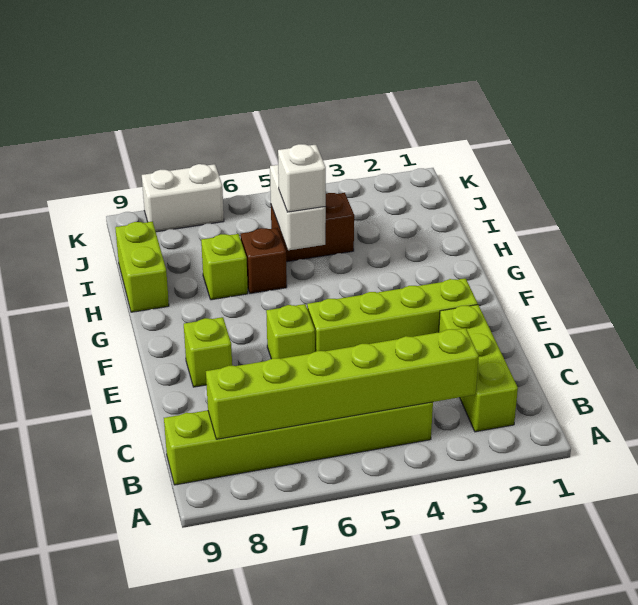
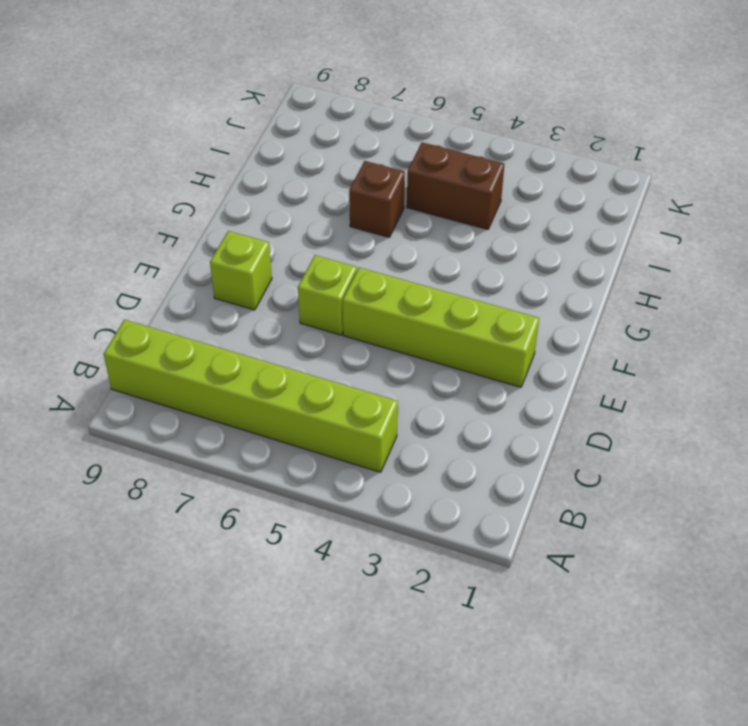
none -> lime 1x3 brick [439,305,518,432]
none -> lime 1x1 brick [201,234,248,300]
none -> lime 1x2 brick [115,222,169,312]

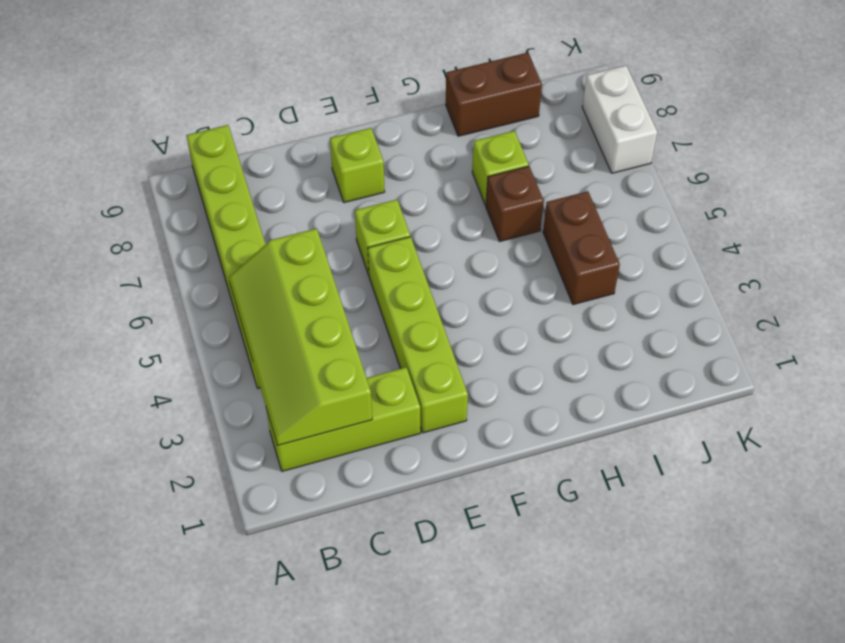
lime 2x4 slope [229,228,372,445] -> lime 1x6 brick [206,328,479,439]
brown 1x2 brick [446,53,542,136] -> lime 1x2 brick [115,222,169,312]
none -> white 1x2 brick [270,165,326,250]
none -> white 1x1 brick [278,144,326,212]

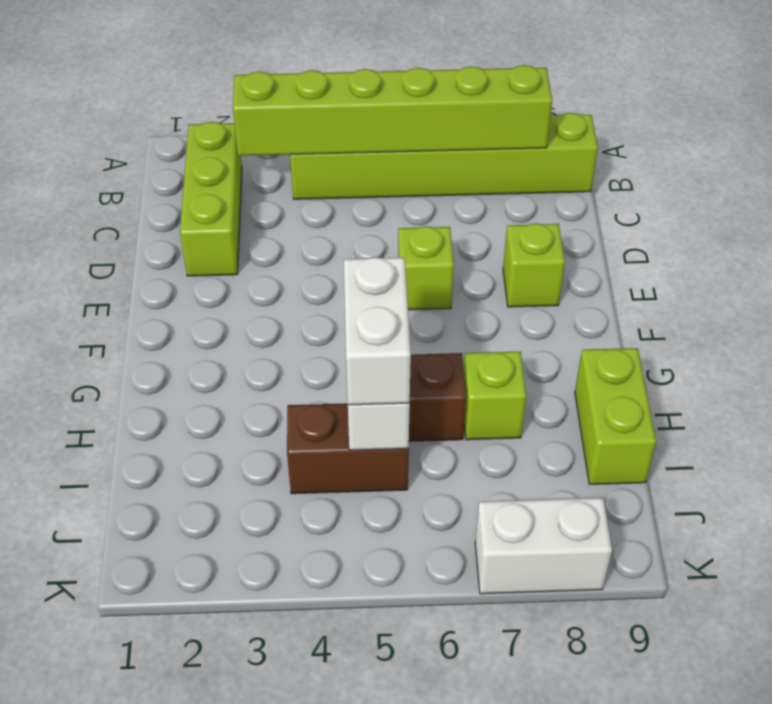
white 1x2 brick [344,257,411,405] -> white 1x1 brick [278,144,326,212]
none -> lime 1x4 brick [307,278,478,352]

